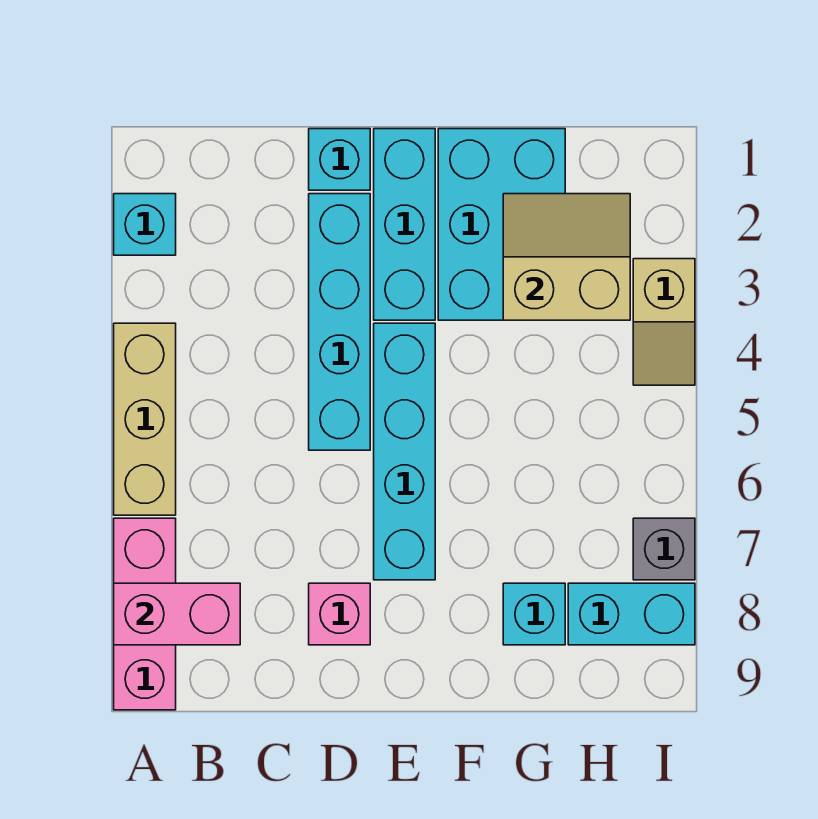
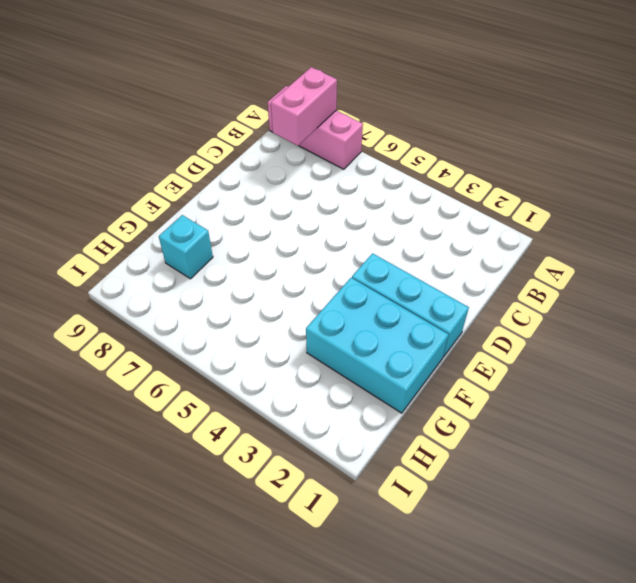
none -> cyan 1x1 brick [114,194,176,255]
none -> tan 1x3 brick [114,323,176,515]
none -> cyan 1x1 brick [309,129,370,190]

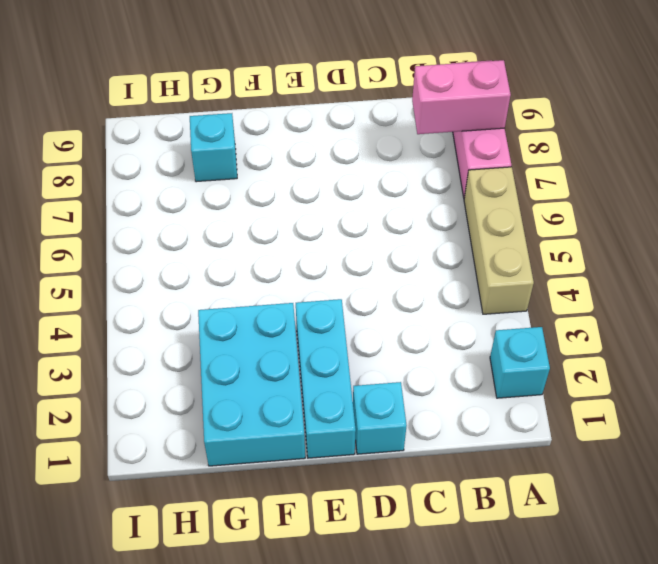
none -> cyan 1x4 brick [309,194,370,450]
none -> pink 1x1 brick [309,583,370,645]
none -> cyan 1x4 brick [374,323,435,580]

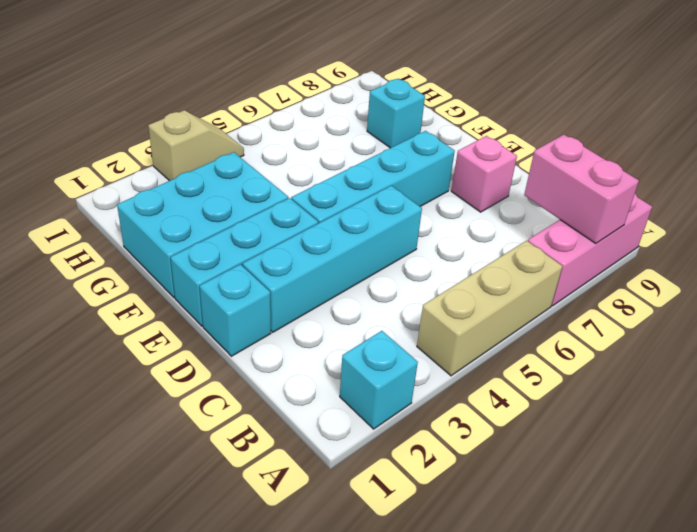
none -> cyan 1x2 brick [568,583,695,645]
none -> grey 1x1 brick [633,518,695,580]
none -> tan 2x2 slope [503,194,630,320]

